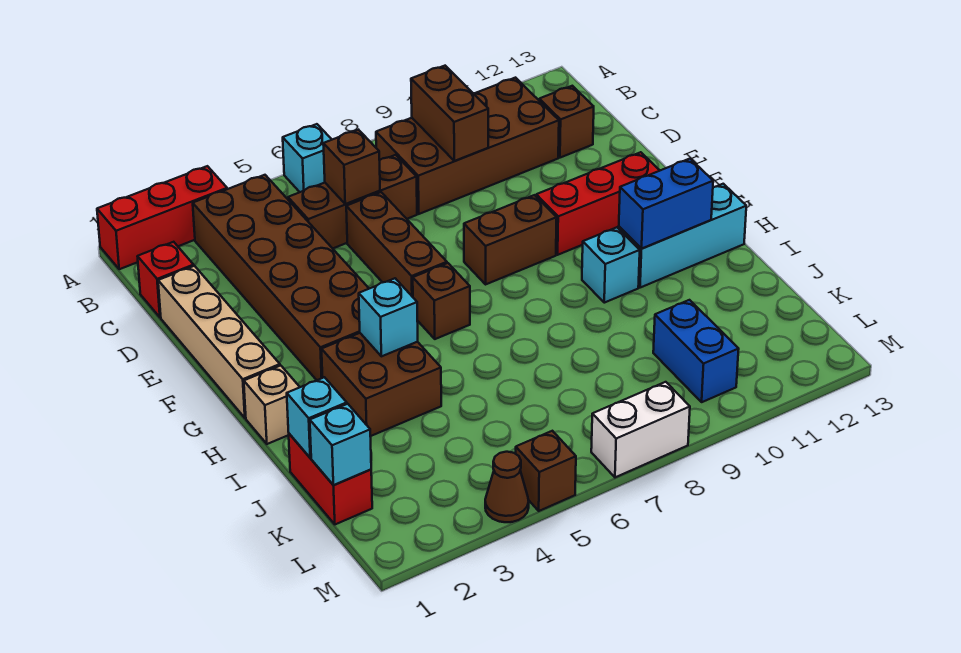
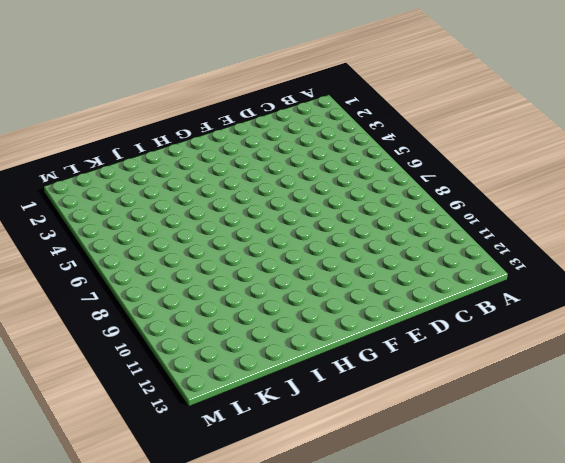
none -> red 1x3 brick [97,166,227,269]
none -> cyan 1x1 brick [283,124,332,192]
none -> brown 2x6 brick [193,175,369,380]

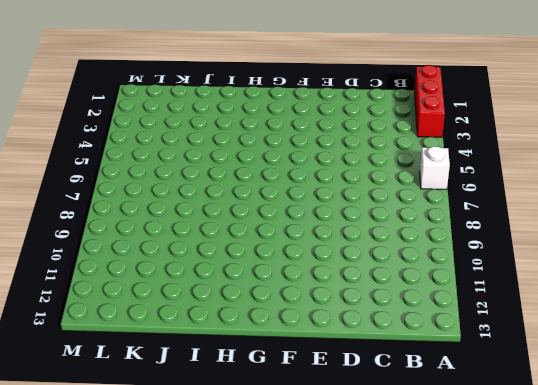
white 1x1 brick [420,146,450,189] -> cyan 1x1 brick [283,124,332,192]
none -> brown 2x6 brick [193,175,369,380]
none -> brown 2x4 brick [376,78,559,214]
none -> red 1x1 brick [137,242,194,317]

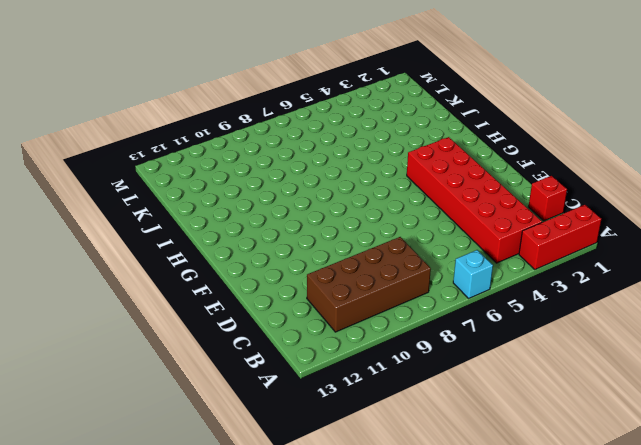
red 2x6 brick [407,137,542,263] -> brown 2x6 brick [193,175,369,380]
none -> brown 1x3 brick [288,155,417,248]
none -> brown 1x1 brick [539,86,594,158]
none -> tan 1x4 brick [158,266,280,418]

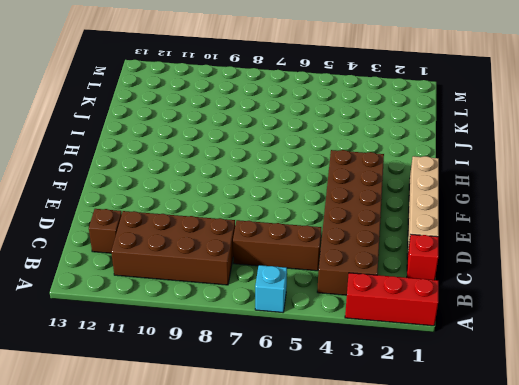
none -> brown 1x3 brick [346,192,447,297]
none -> brown 1x2 brick [464,195,557,284]
none -> red 1x3 brick [536,152,660,255]

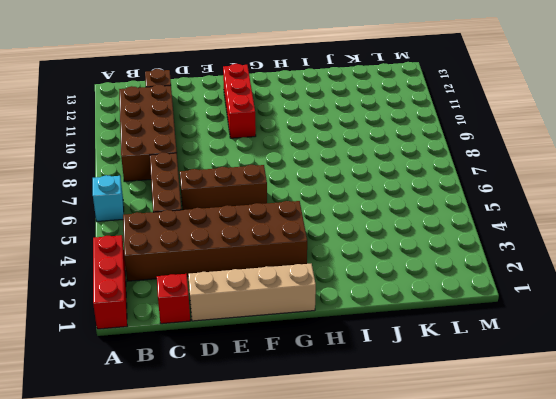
none -> brown 1x2 brick [464,195,557,284]
none -> brown 1x1 brick [413,263,470,339]
none -> tan 1x1 brick [244,365,300,444]

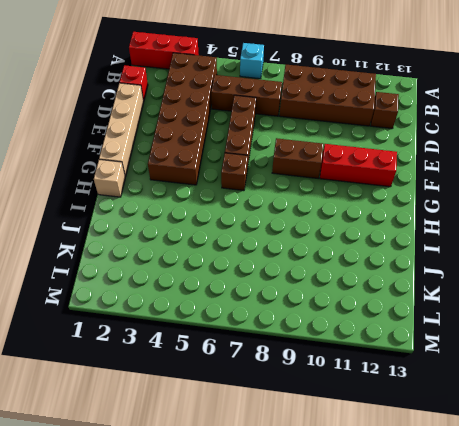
none -> brown 2x2 brick [322,333,441,436]
none -> cyan 1x1 brick [582,227,640,303]
none -> cyan 1x3 brick [619,184,746,288]

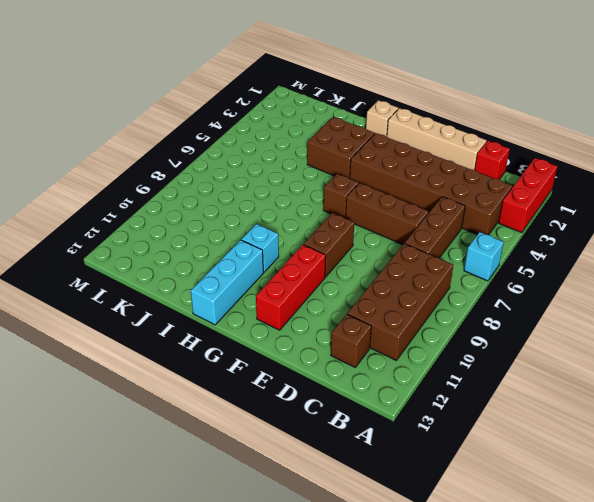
none -> red 1x2 brick [289,434,372,524]
none -> blue 1x2 brick [653,300,739,402]
none -> brown 1x1 cone [485,452,529,522]

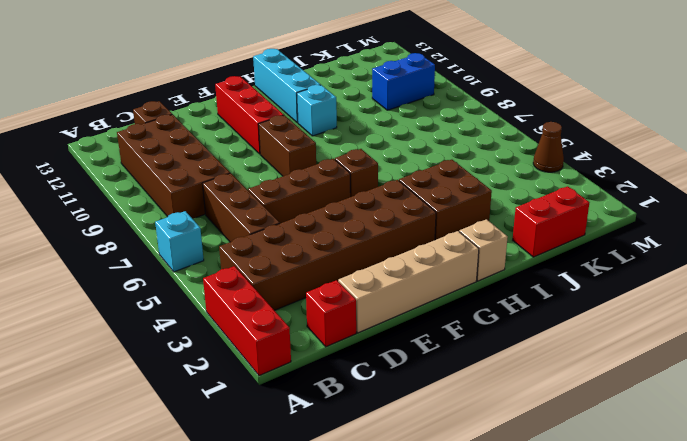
none -> brown 1x1 brick [516,431,576,511]
none -> white 1x2 brick [591,382,690,477]
none -> brown 1x2 brick [411,66,488,161]

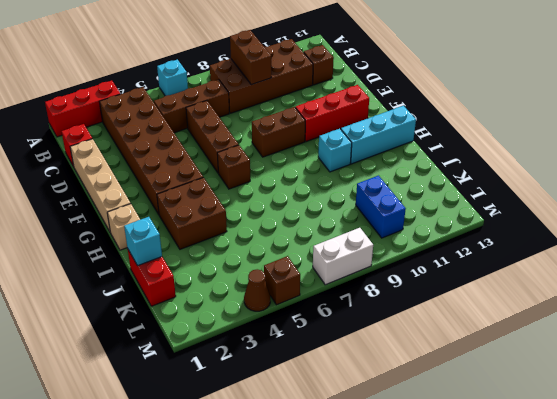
none -> brown 1x1 brick [323,130,380,204]
none -> cyan 1x1 brick [359,278,418,356]
none -> blue 1x2 brick [619,159,713,249]

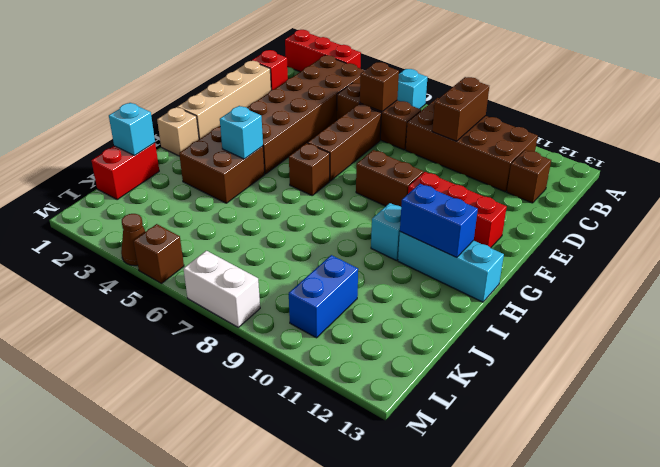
none -> cyan 1x1 brick [310,404,371,485]

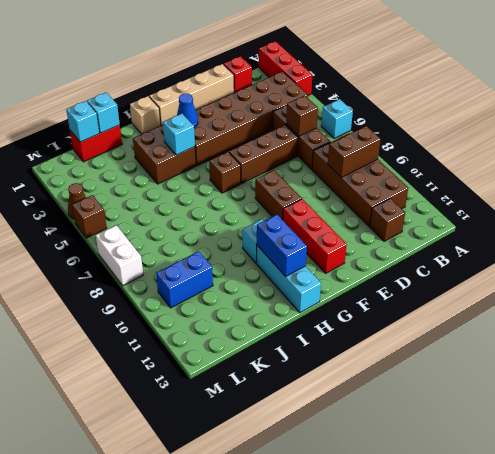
blue 1x1 cone [177,94,198,128] -> none

